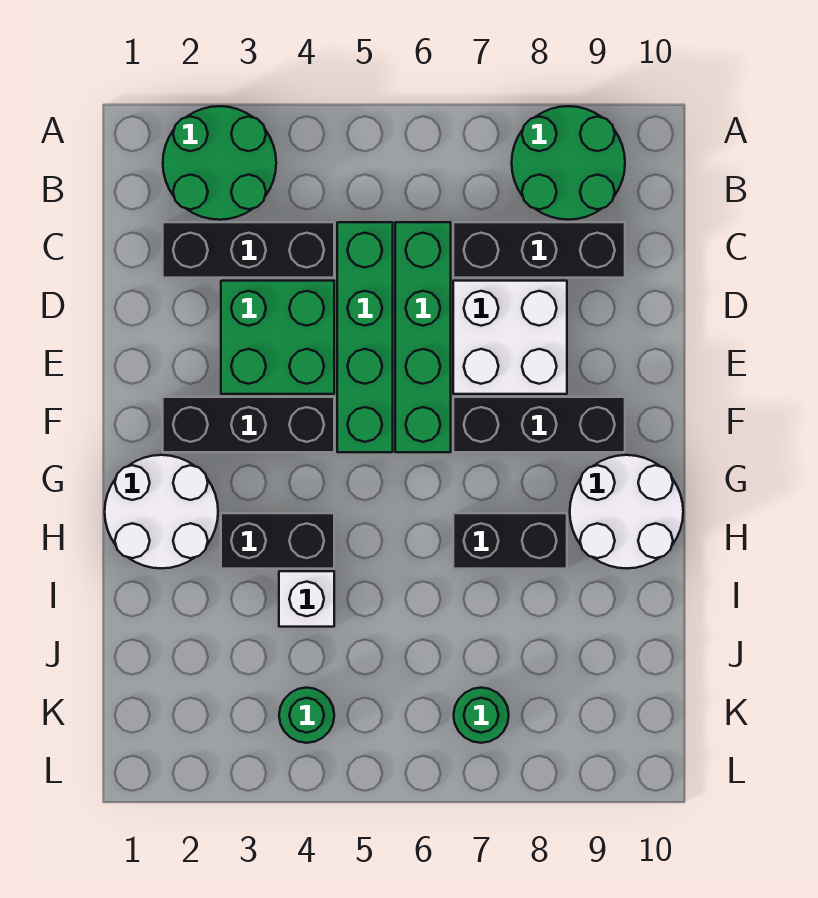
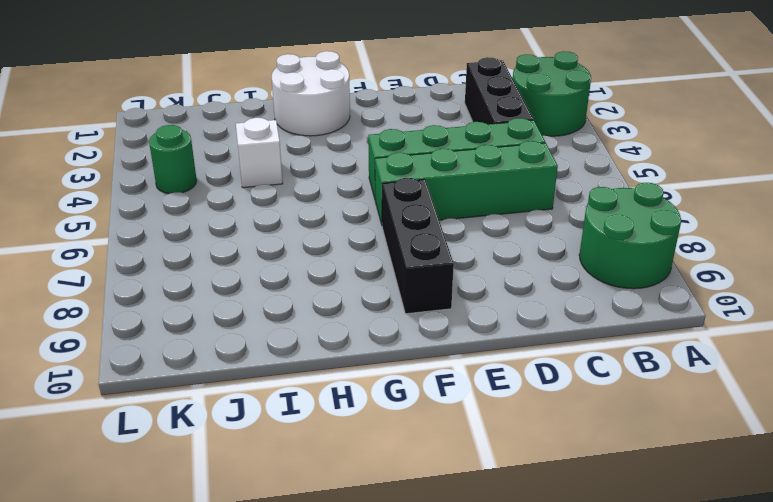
none -> black 1x3 brick [453,222,625,278]
none -> green 2x2 brick [221,281,334,394]
none -> white 2x2 brick [453,281,567,394]

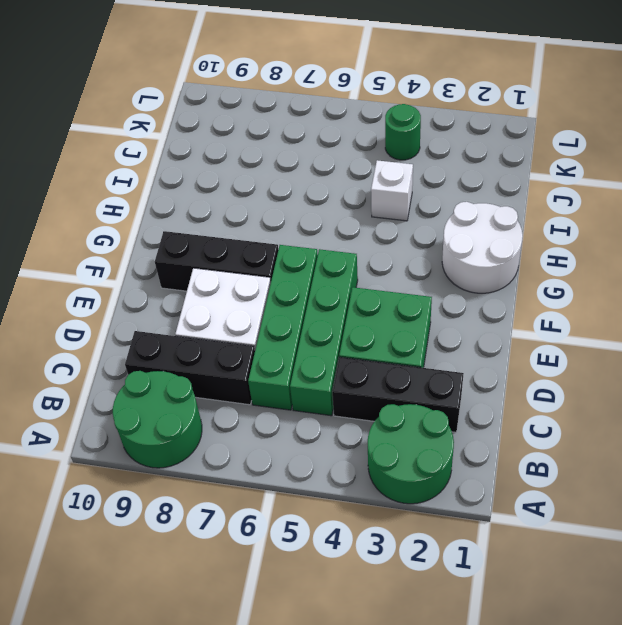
none -> black 1x3 brick [163,397,334,452]
none -> white 2x2 round brick [570,455,683,568]
none -> black 1x2 brick [221,513,334,569]

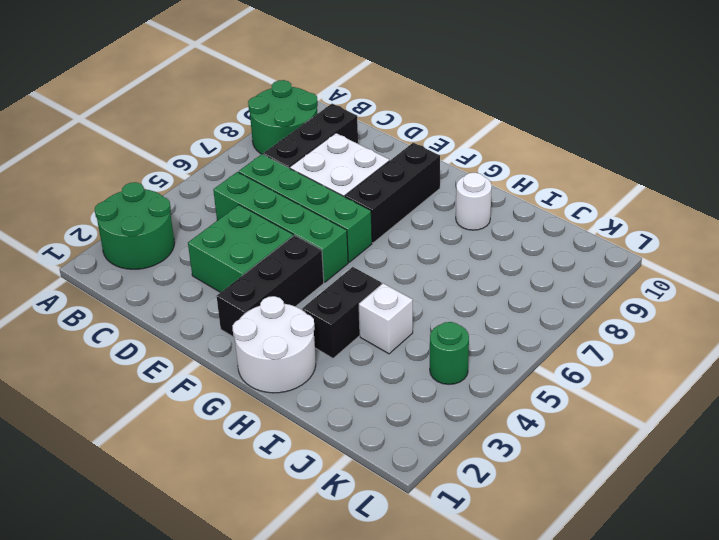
white 1x1 round brick [456,173,492,230] -> white 2x2 round brick [570,455,683,568]
none -> black 1x3 brick [163,222,334,278]
none -> black 1x2 brick [453,513,567,569]
none -> green 1x1 round brick [454,688,509,743]

